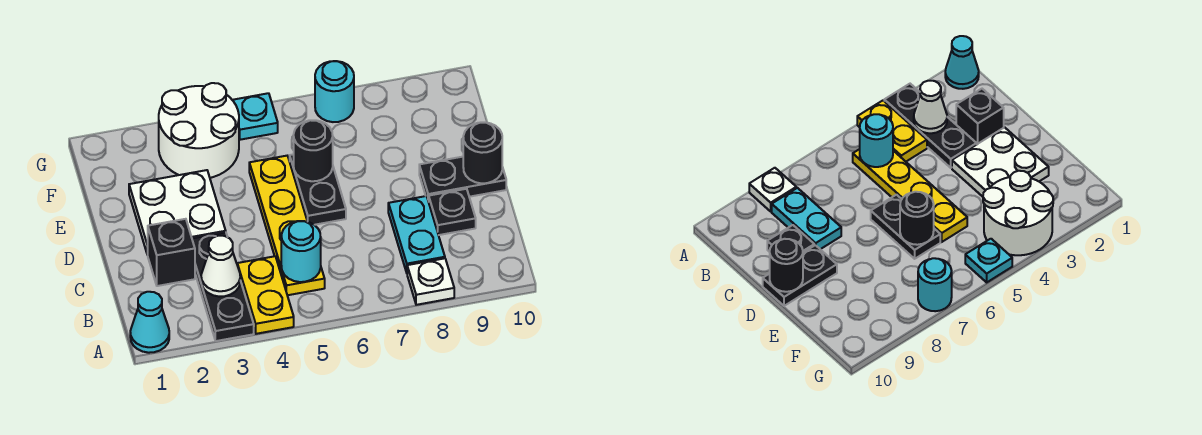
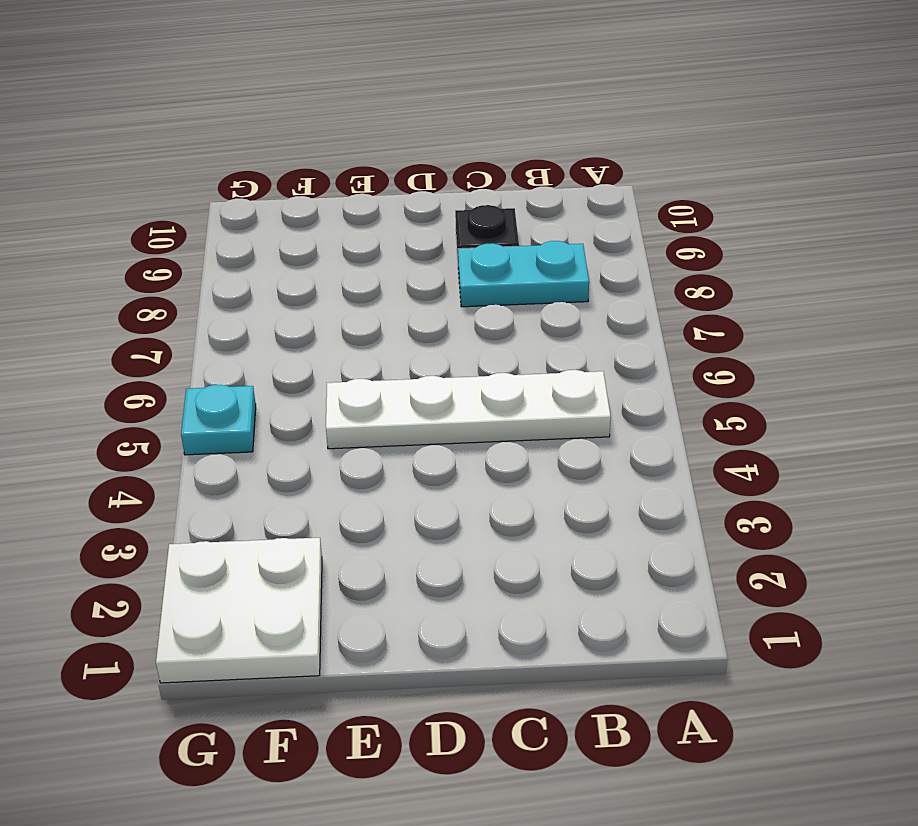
white 1x4 plate [326,370,611,449] -> yellow 1x4 plate [249,156,325,295]
white 2x2 plate [156,538,322,683] -> white 2x2 plate moved to [129,170,226,255]
none -> cyan 1x1 cone [130,292,169,353]
none -> black 1x3 plate [192,232,254,341]
none -> yellow 1x2 plate [237,256,294,334]

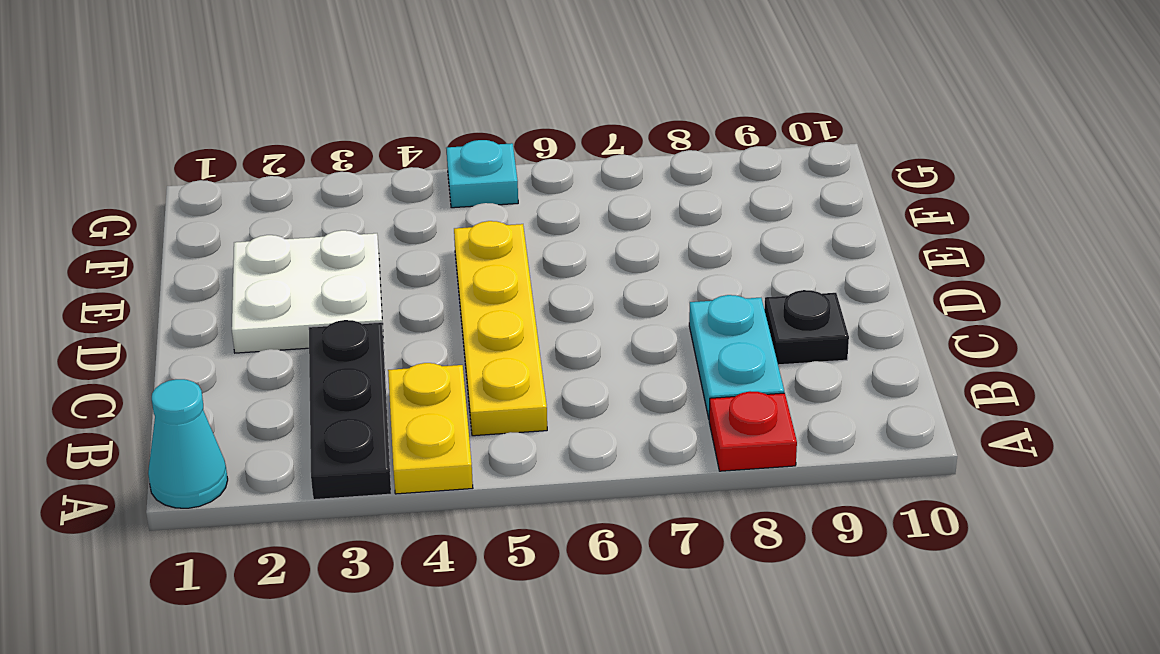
red 1x1 plate [709,391,797,471] -> white 1x1 plate [407,258,454,305]
none -> black 1x1 brick [148,219,195,286]
none -> black 1x2 plate [290,154,346,225]
none -> black 1x2 plate [419,157,506,202]

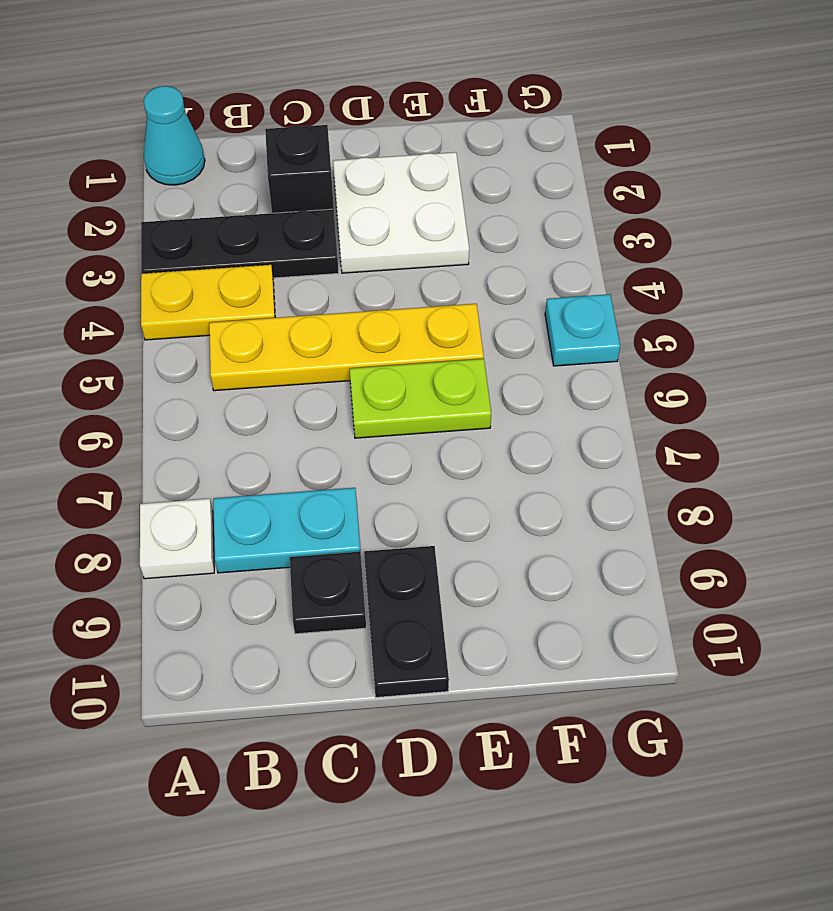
lime 1x2 plate [350,359,491,438] -> black 1x2 plate [290,154,346,225]
none -> white 2x2 round brick [159,83,239,178]
none -> cyan 1x1 round brick [315,61,354,122]
none -> white 1x1 cone [201,236,240,297]

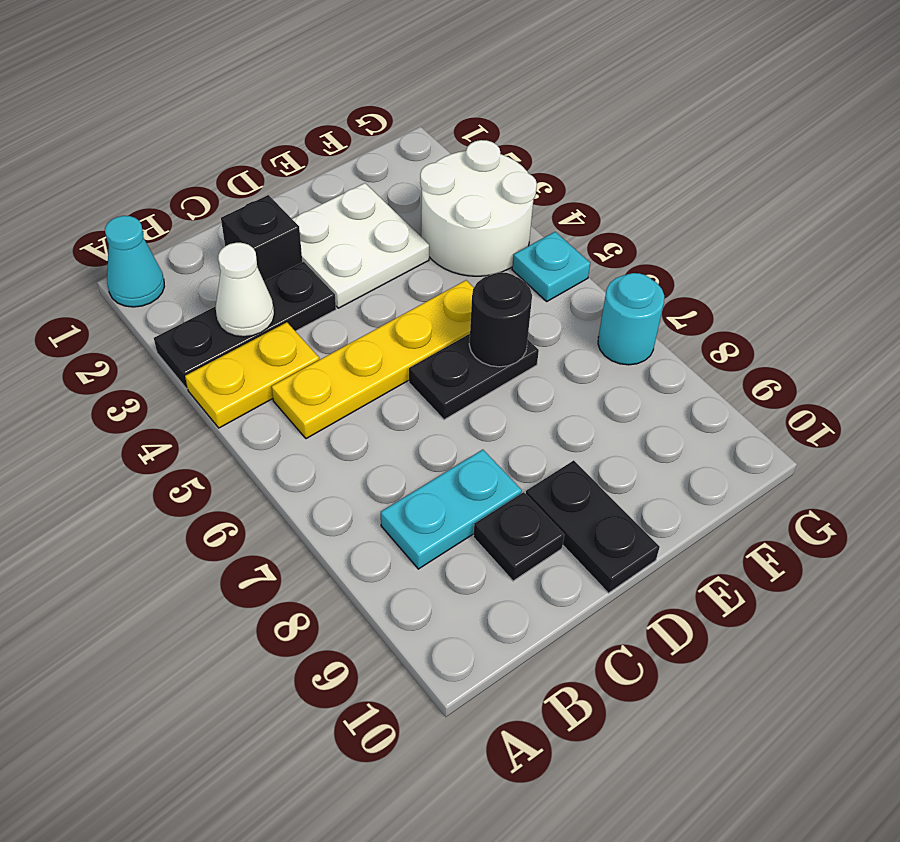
none -> white 1x1 plate [407,258,454,305]
none -> cyan 1x1 round brick [281,221,321,282]
none -> black 1x1 round brick [463,122,502,183]

